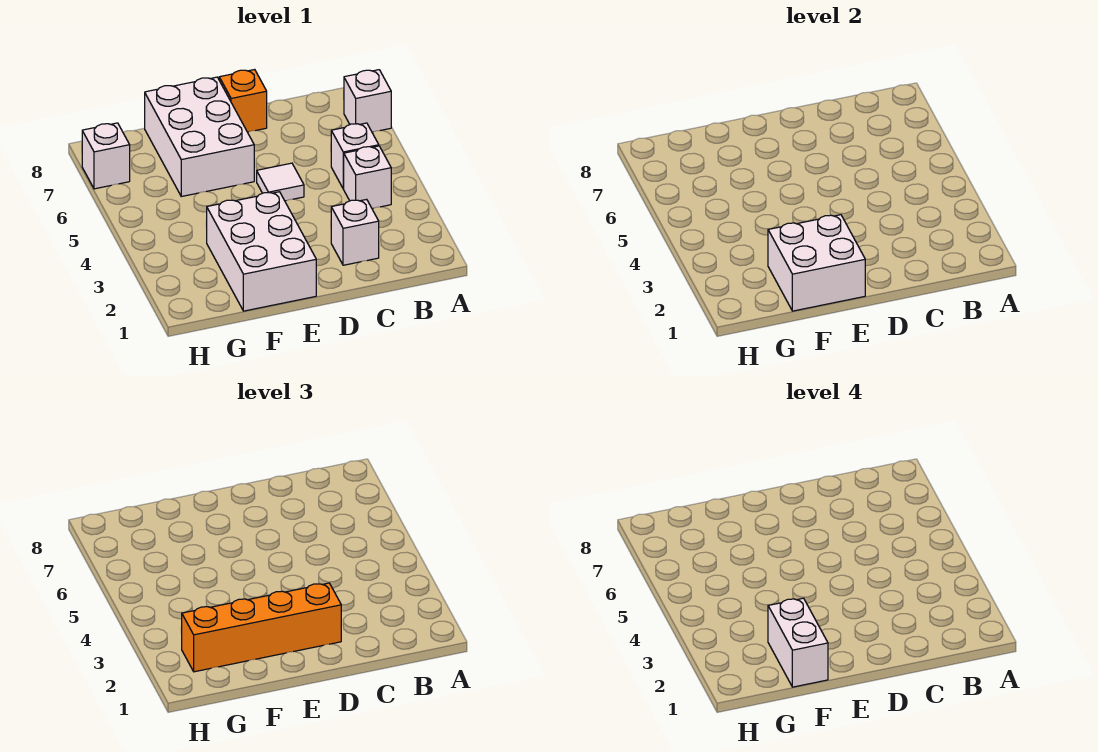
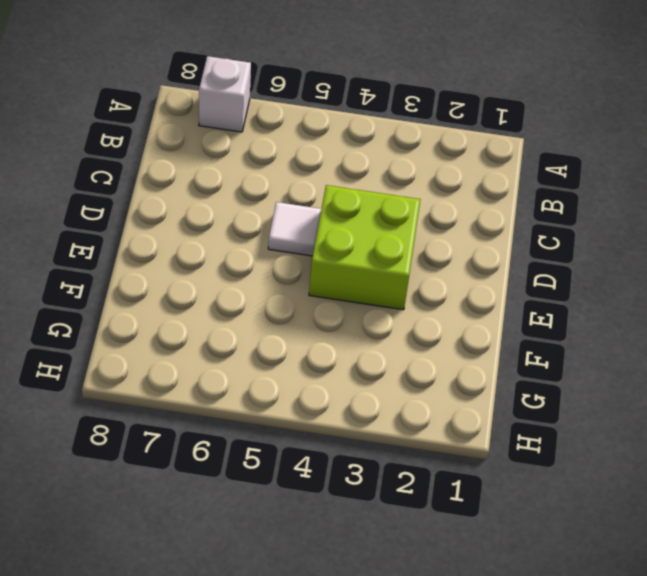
lime 2x2 brick [309,185,421,310] -> white 2x3 brick [206,192,316,311]
none -> white 1x1 brick [344,146,391,209]
none -> white 1x1 brick [331,123,379,189]
none -> white 1x1 brick [331,199,379,265]

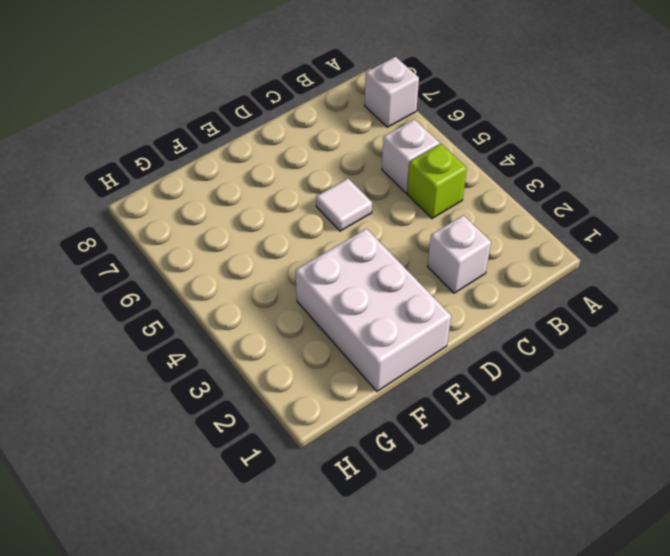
lime 1x1 brick [407,144,467,218] -> white 1x1 brick [344,146,391,209]
none -> orange 1x1 brick [219,70,267,132]
none -> white 2x3 brick [145,77,254,196]
none -> white 1x1 brick [82,123,130,189]

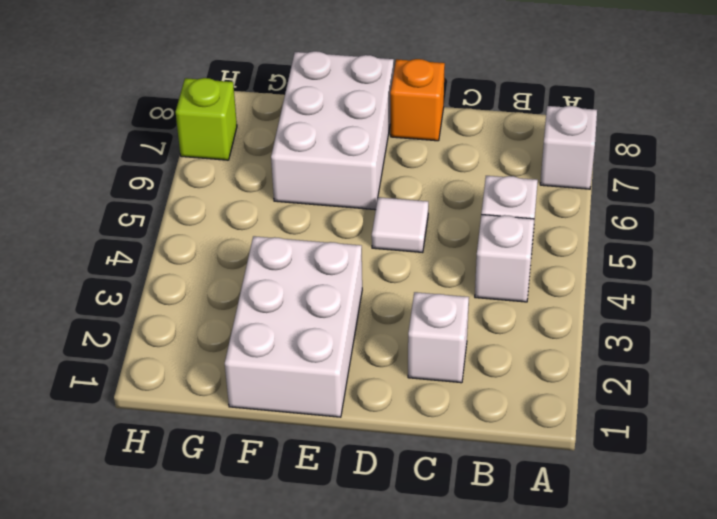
lime 1x1 brick [176,78,237,160] -> white 1x1 brick [82,123,130,189]
none -> white 2x2 brick [768,215,865,311]
none -> orange 1x4 brick [181,583,341,672]
none -> white 1x2 brick [768,598,828,687]

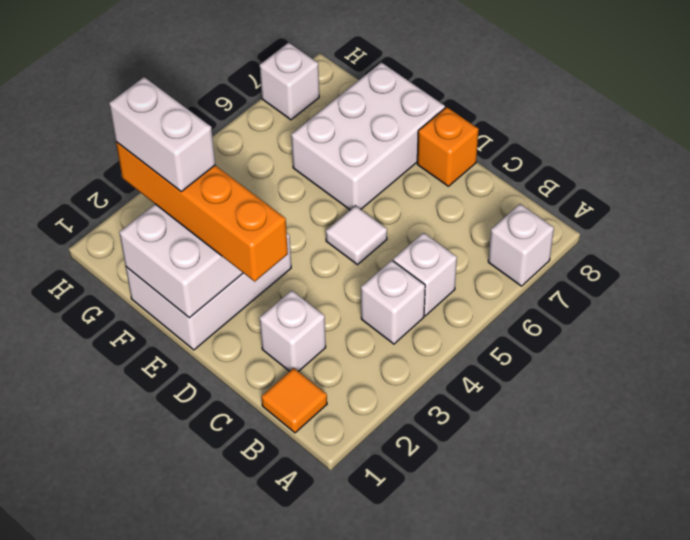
orange 1x1 tile [261,368,327,433] -> none
white 1x2 brick [109,77,215,192] -> white 1x2 brick turned to [768,598,828,687]

